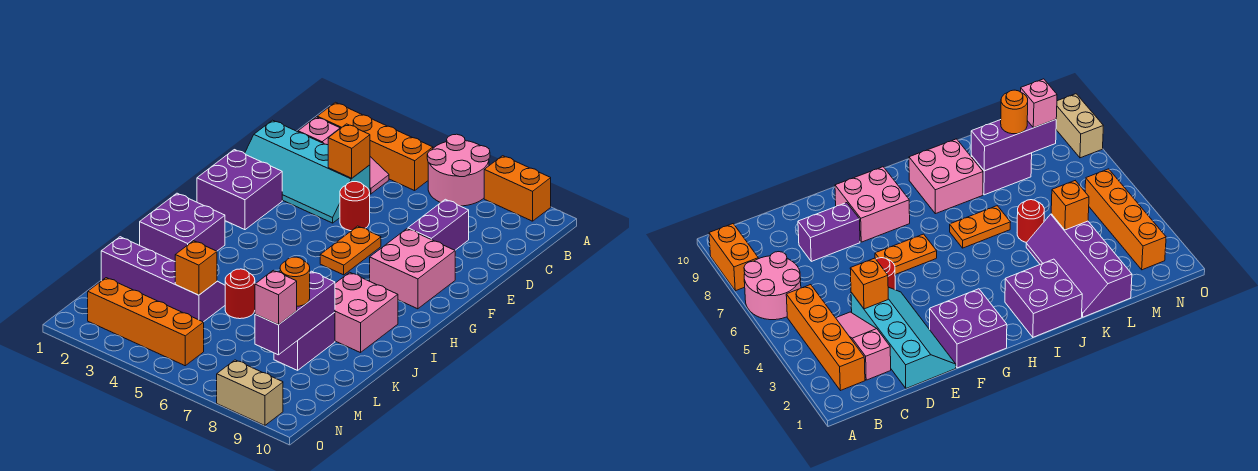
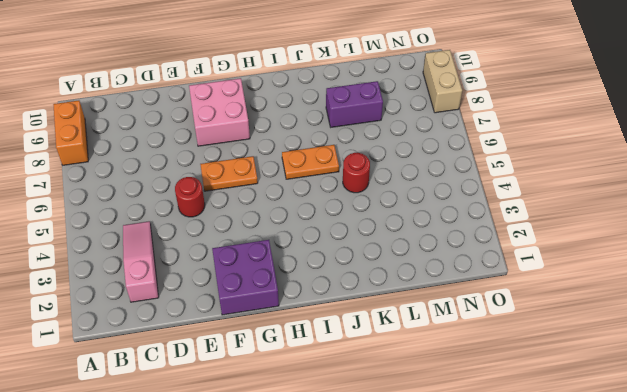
none -> pink 2x2 round brick [427,134,490,206]
none -> orange 1x4 brick [317,102,433,191]
none -> cyan 2x4 slope [245,120,370,223]

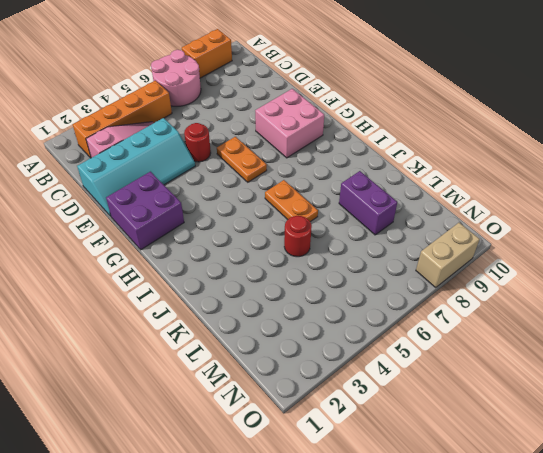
none -> purple 1x2 brick [408,199,469,250]
none -> purple 2x2 brick [140,193,225,261]
none -> pink 2x2 brick [335,272,398,353]

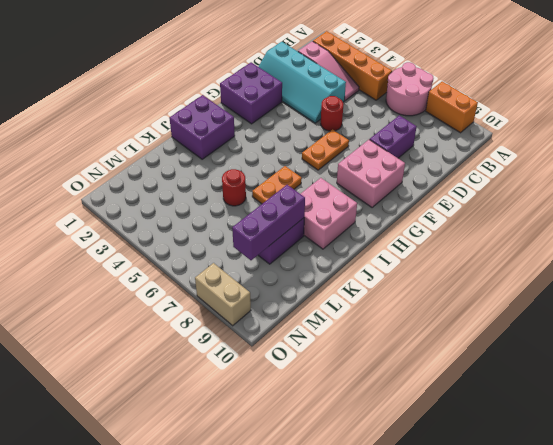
none -> purple 2x4 slope [101,237,225,322]
none -> orange 1x4 brick [88,278,204,366]
none -> orange 1x1 brick [328,124,370,178]

